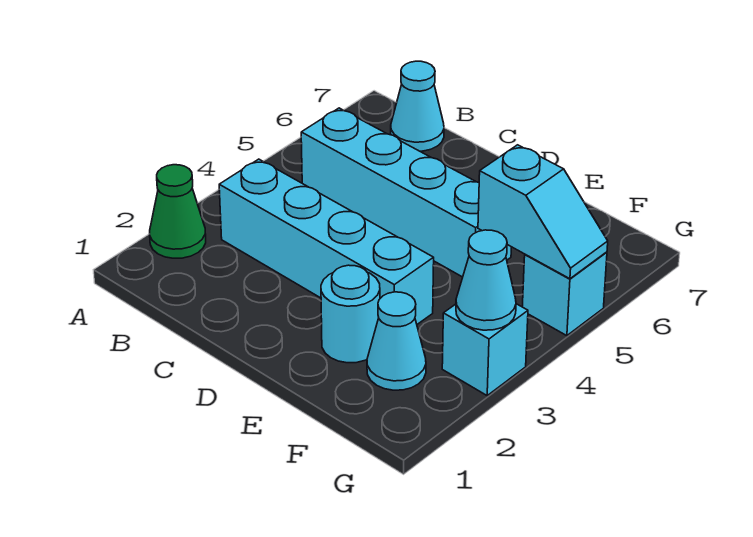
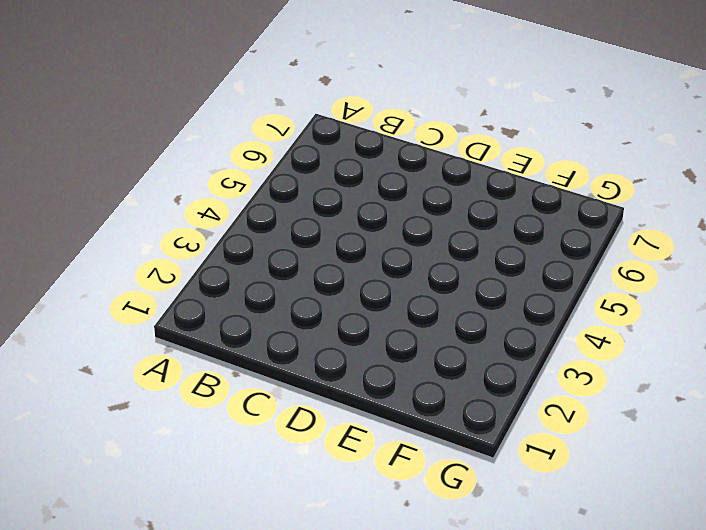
none -> green 1x1 cone [150,165,206,258]
none -> cyan 1x4 brick [219,159,434,324]

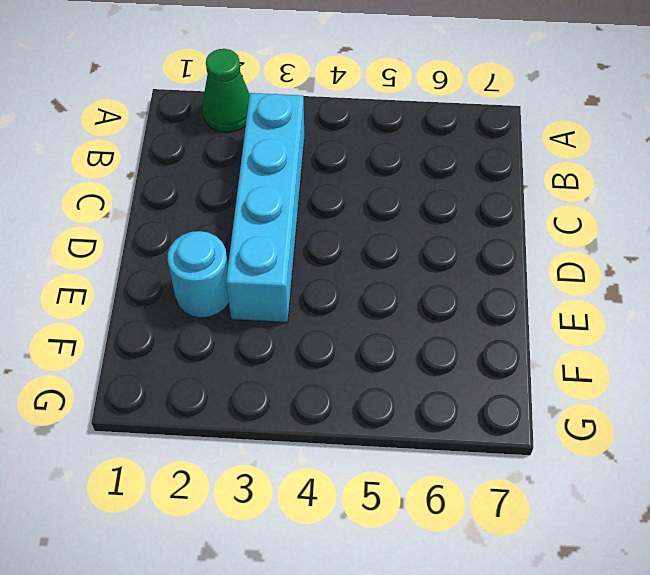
none -> cyan 1x4 brick [301,108,511,277]
none -> cyan 1x1 cone [391,61,444,151]

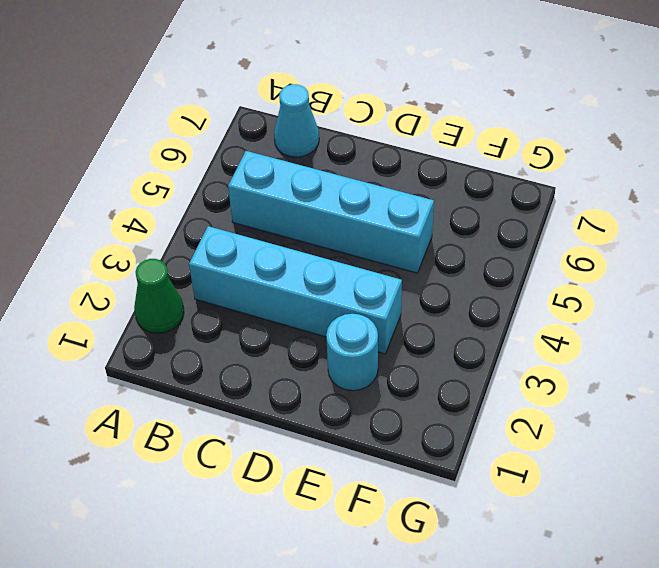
none -> cyan 1x1 cone [367,292,426,390]
none -> cyan 1x1 brick [442,304,528,395]

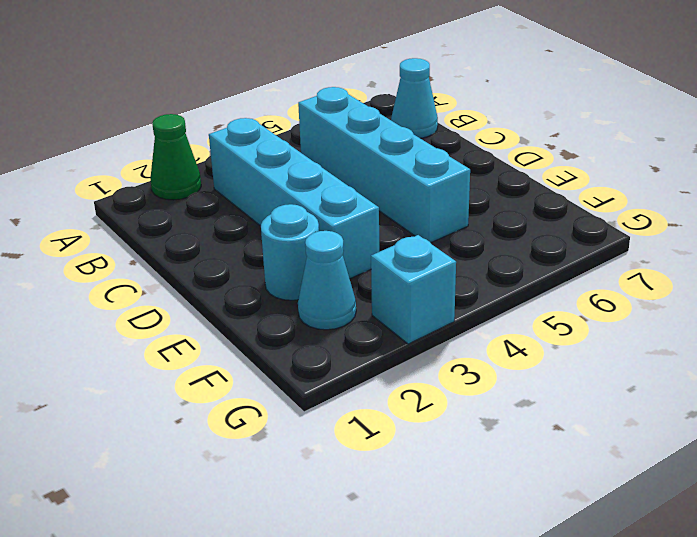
none -> cyan 1x1 brick [522,252,607,336]
none -> cyan 1x2 slope [478,145,608,279]

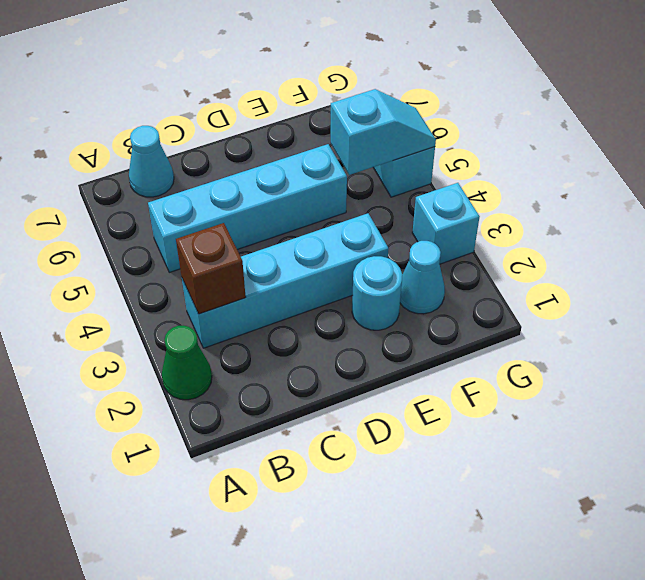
brown 1x1 brick [176,223,246,314] -> none
none -> cyan 1x1 cone [456,230,516,330]

